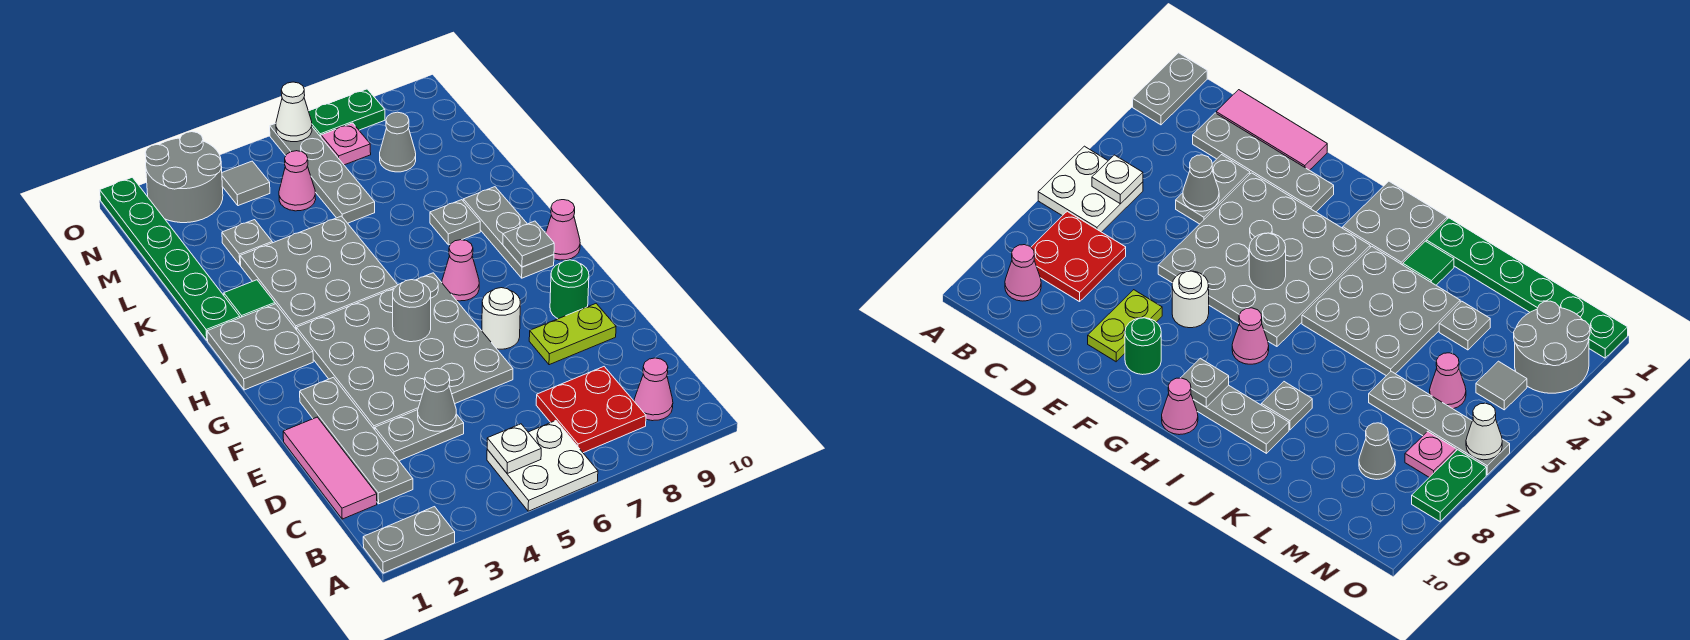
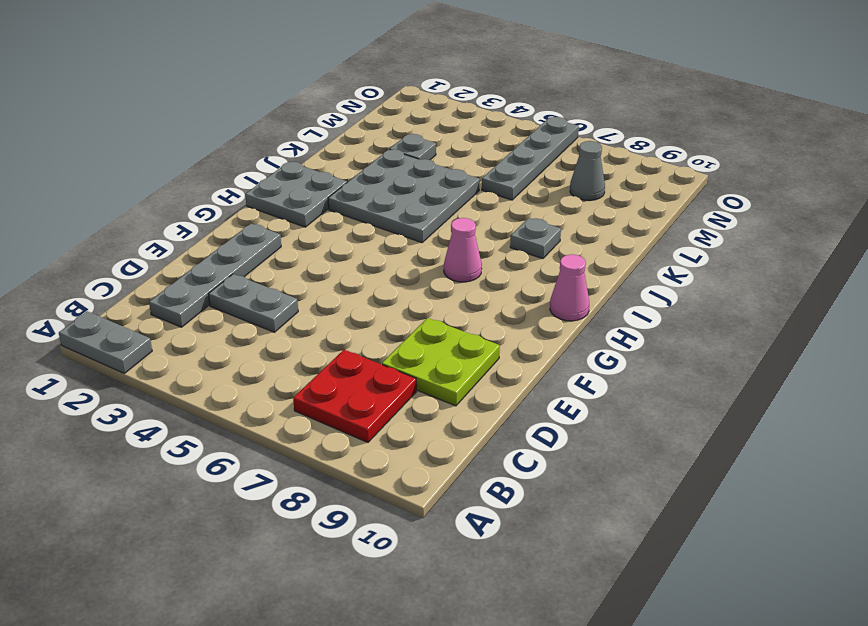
lime 2x2 plate [382,318,500,406] -> lime 1x2 plate [529,304,616,365]
none -> white 2x2 plate [487,421,598,511]
none -> pink 1x1 cone [634,358,673,421]
none -> pink 1x3 tile [283,417,377,519]
none -> grey 4x4 plate [297,273,513,430]

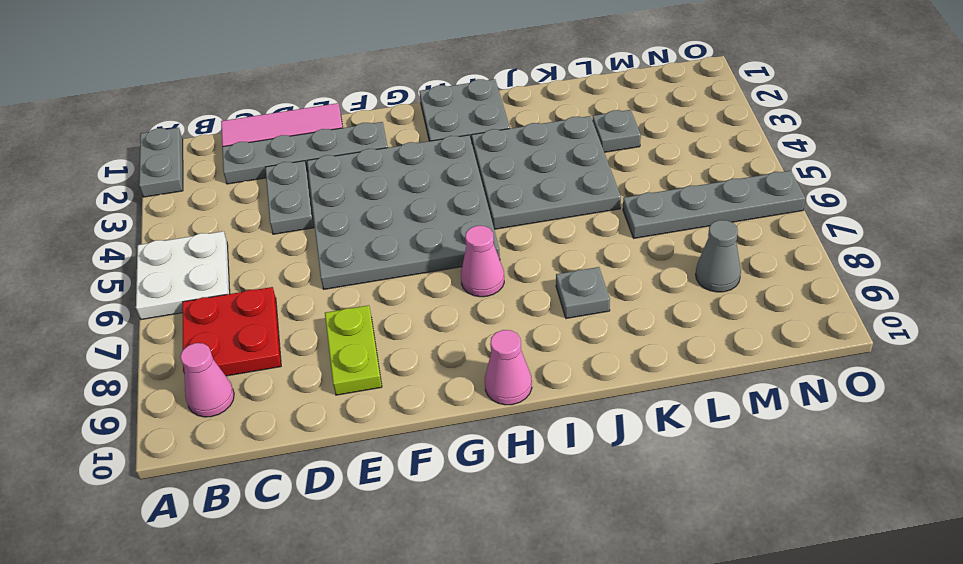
none -> white 1x1 round brick [482,288,520,349]
none -> green 1x1 round brick [550,260,589,319]
none -> grey 1x3 plate [463,187,554,278]
none -> green 1x6 plate [100,177,240,340]

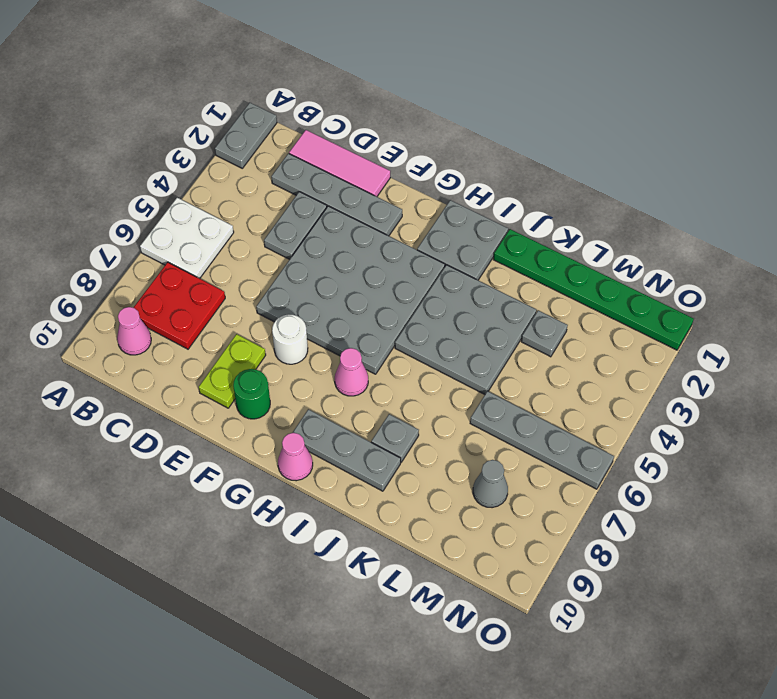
none -> green 1x1 tile [224,280,275,318]
none -> pink 1x1 cone [279,151,316,211]
none -> grey 2x2 round brick [145,132,223,223]
none -> grey 1x1 tile [222,161,270,206]

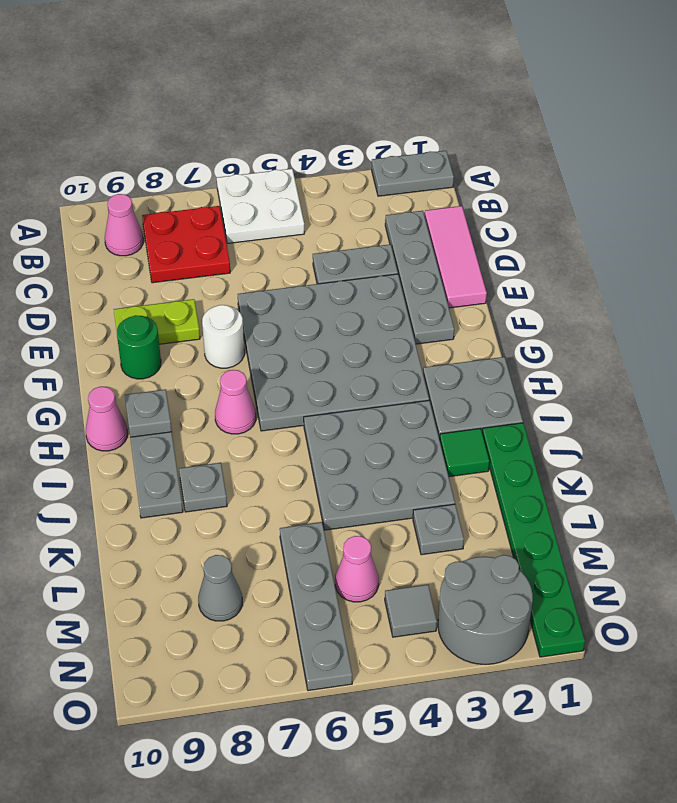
none -> pink 1x1 plate [321,123,371,165]
none -> green 1x2 plate [309,89,385,137]
none -> white 1x1 plate [487,424,541,473]
none -> grey 1x1 cone [418,368,456,431]

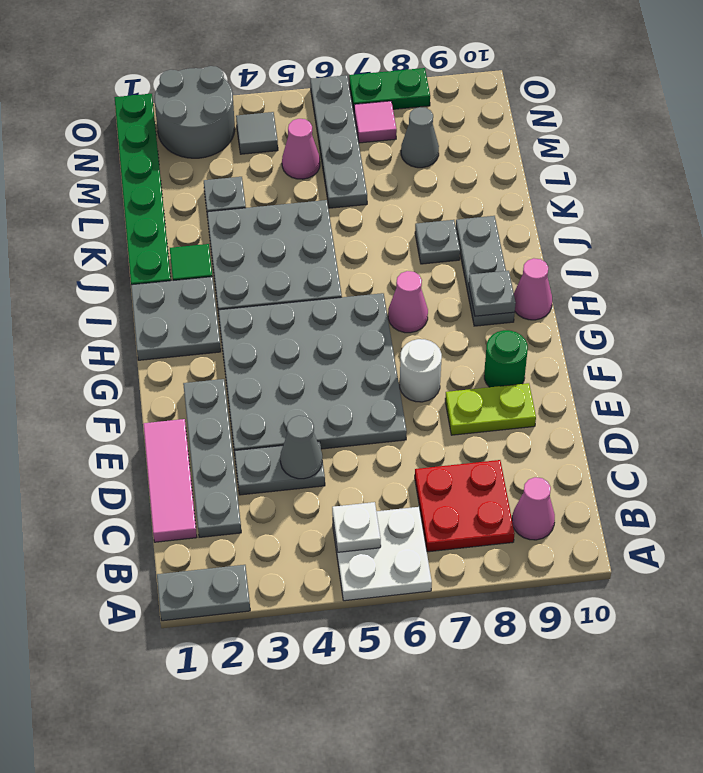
pink 1x1 tile [354,101,397,143] -> pink 1x1 plate [321,123,371,165]
none -> grey 1x1 round brick [393,280,431,342]
none -> white 1x1 cone [276,82,312,142]

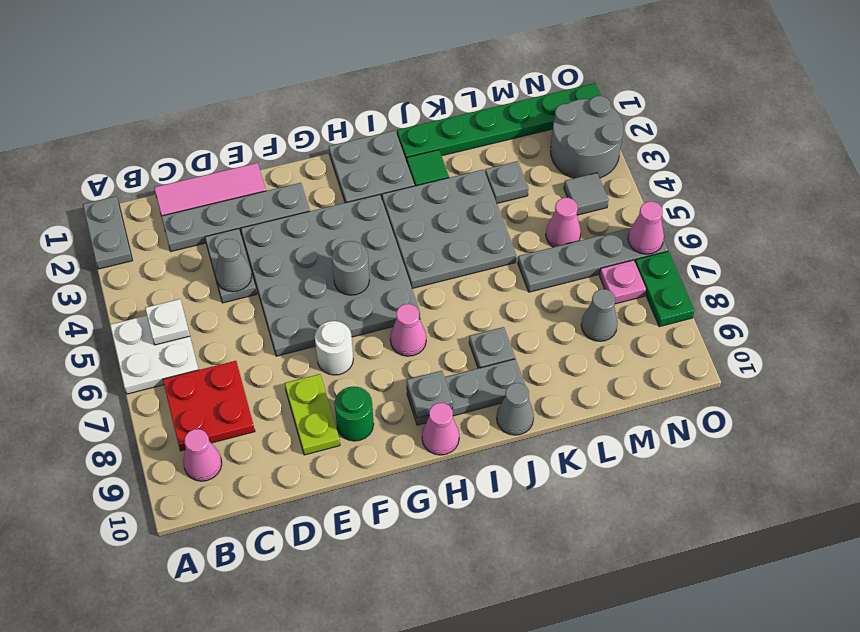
grey 1x1 cone [497,383,534,435] -> none
pink 1x1 cone [628,202,664,254] -> white 1x1 cone [276,82,312,142]

